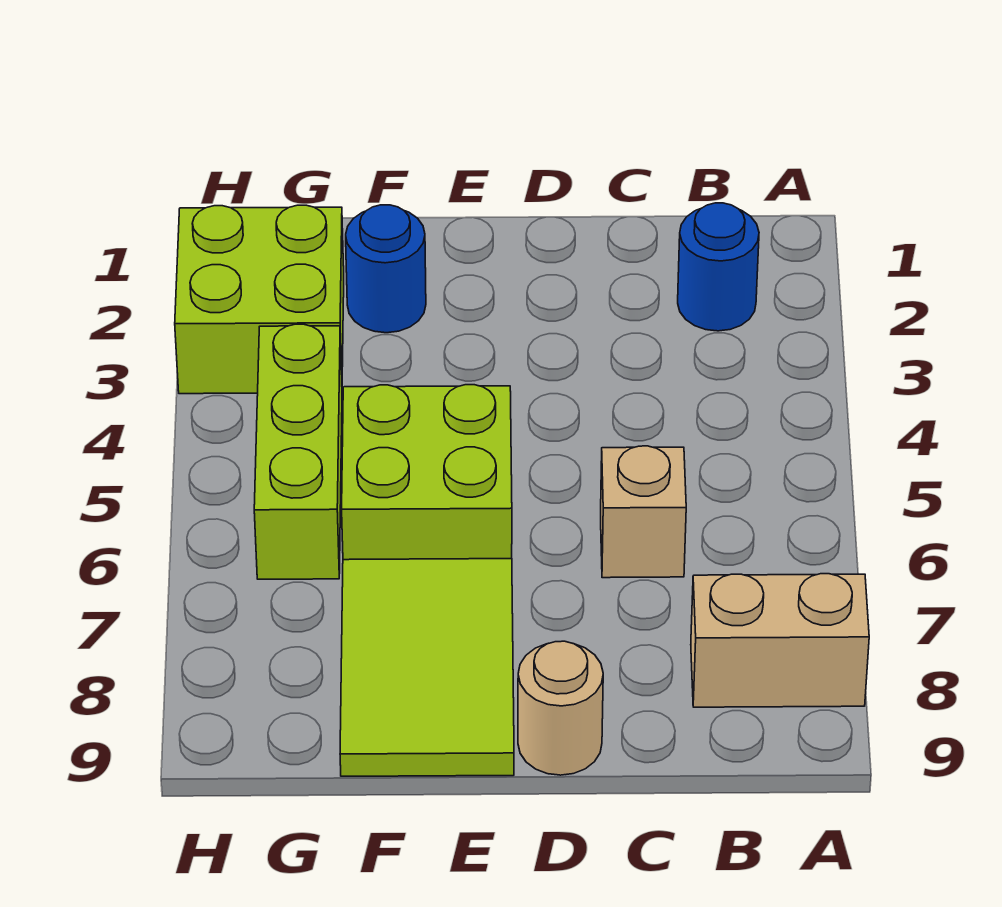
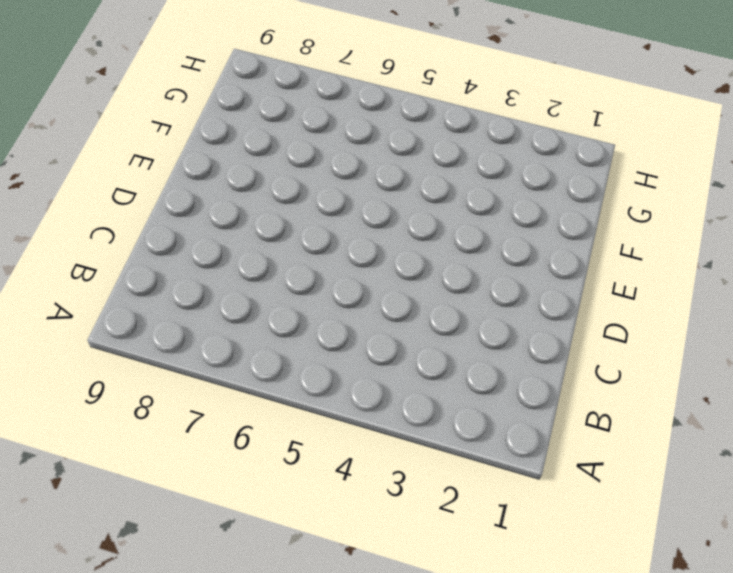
none -> tan 1x2 brick [691,574,869,707]
none -> blue 1x1 round brick [678,203,759,331]

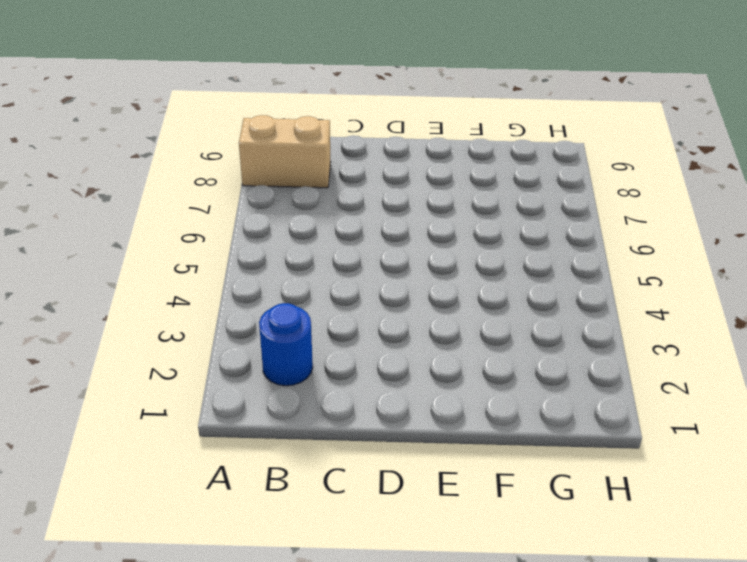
none -> tan 1x1 brick [601,446,686,578]
none -> tan 1x1 round brick [518,641,603,775]

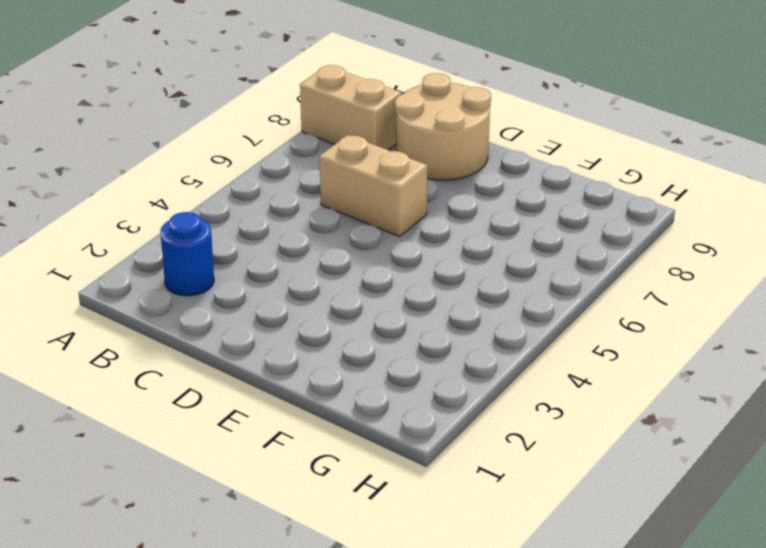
tan 1x2 brick [320,135,428,237] -> tan 1x1 brick [601,446,686,578]
tan 2x2 round brick [395,73,491,180] -> tan 1x1 round brick [518,641,603,775]
none -> lime 2x2 brick [342,385,512,560]
none -> lime 2x3 tile [340,559,514,776]

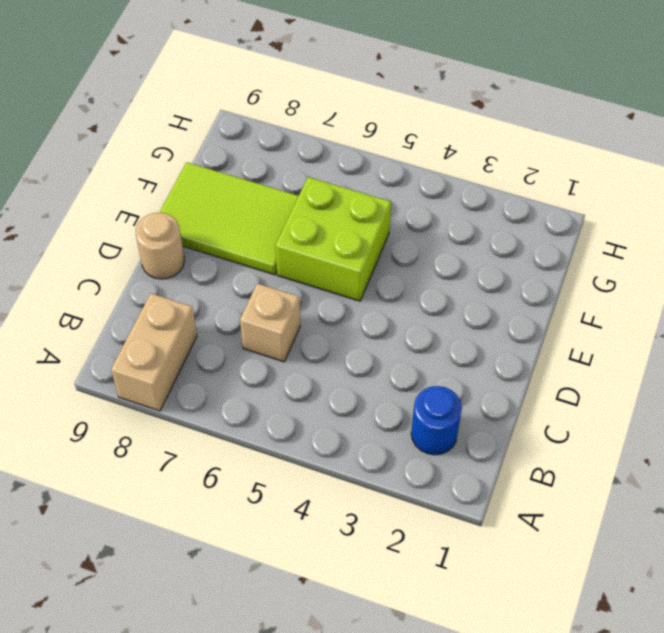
none -> blue 1x1 round brick [346,205,426,333]
none -> lime 2x2 brick [175,205,344,394]

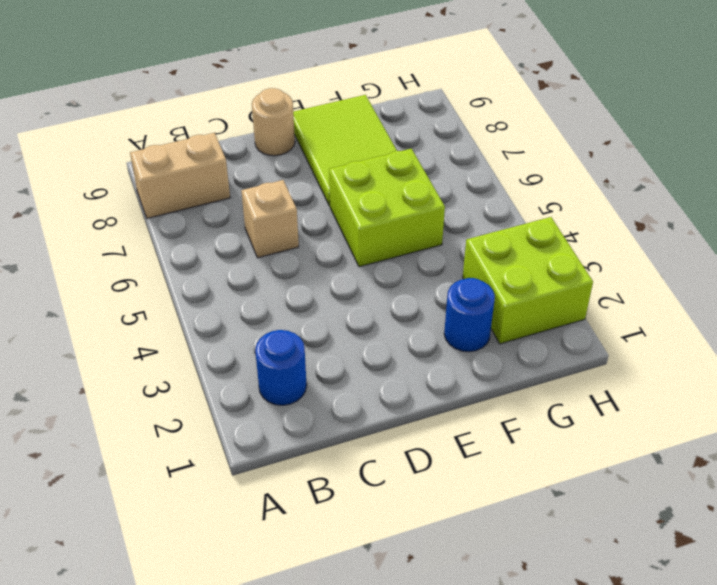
none -> lime 1x3 brick [254,324,342,579]

